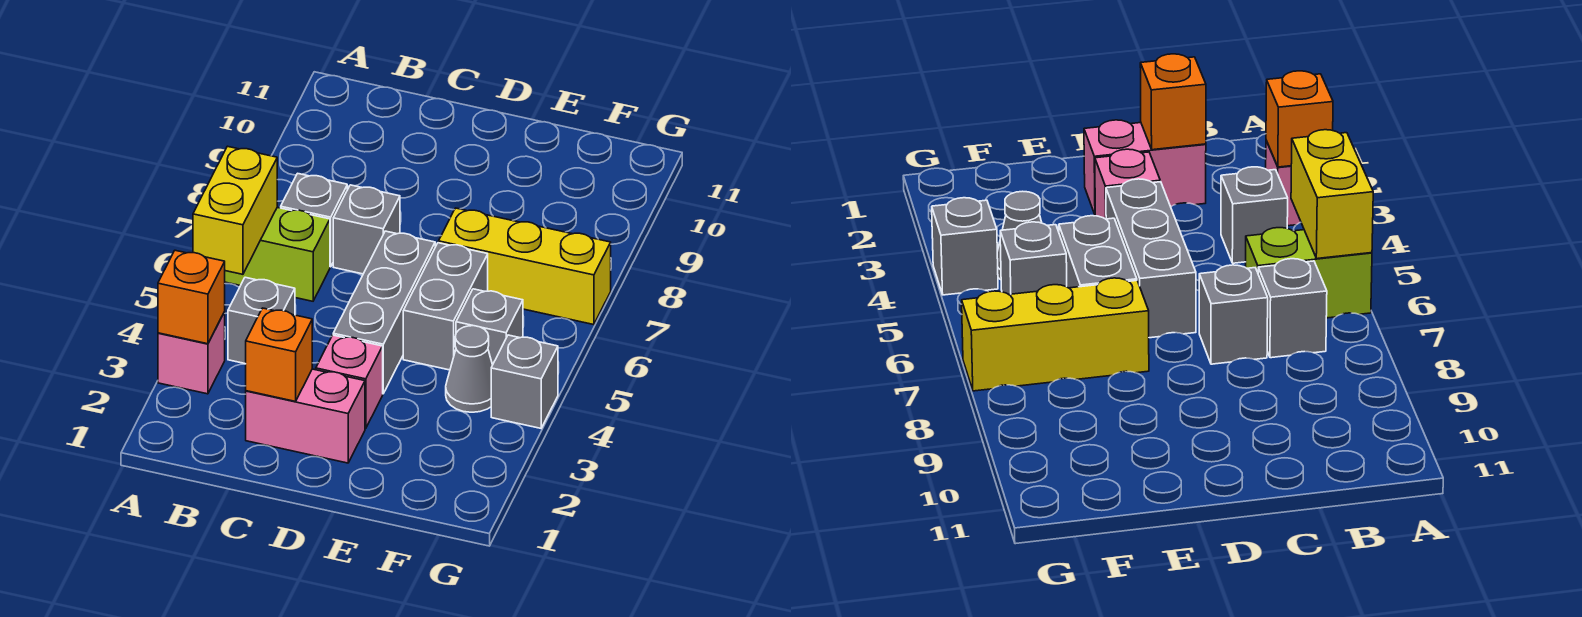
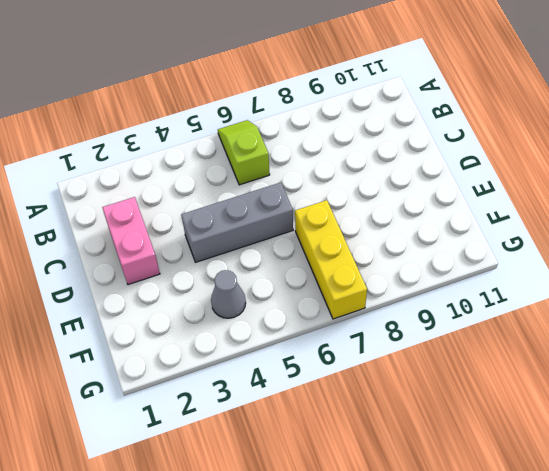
lime 1x2 slope [218,120,270,185] -> lime 1x2 brick [225,207,330,301]
none -> pink 1x1 brick [158,312,225,394]
none -> grey 1x1 brick [228,277,295,364]
none -> grey 1x1 brick [281,173,347,267]

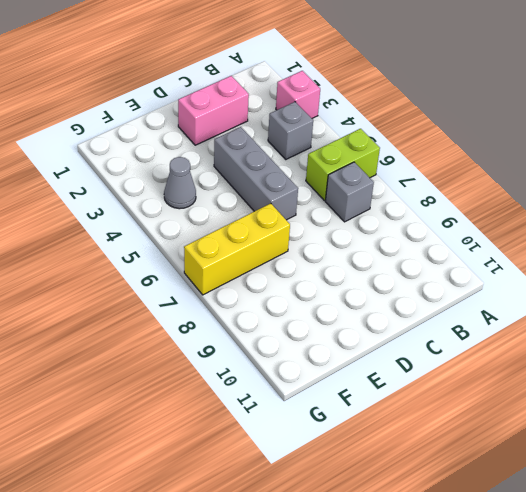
none -> grey 1x1 brick [333,185,400,274]
none -> pink 1x1 brick [316,335,383,429]
none -> grey 1x2 brick [403,243,488,370]

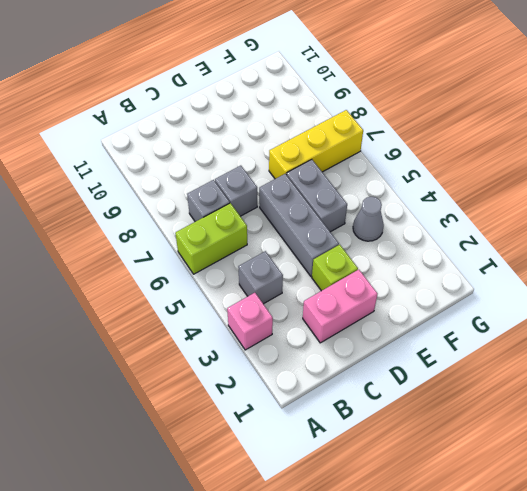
lime 1x1 brick [312,245,358,291] -> pink 1x1 brick [316,335,383,429]
none -> grey 1x1 brick [456,289,523,365]
none -> grey 1x1 brick [491,335,558,428]
none -> orange 1x1 brick [158,250,225,344]

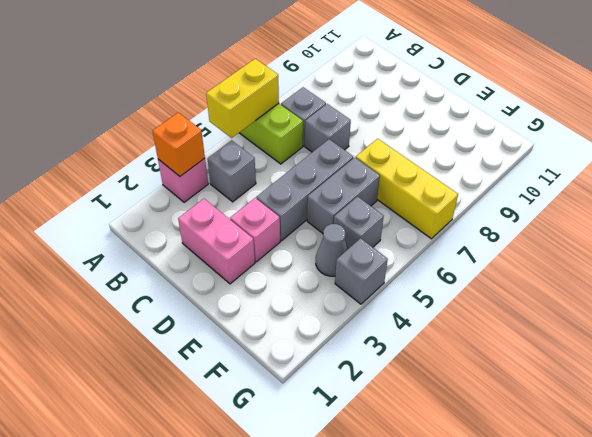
none -> orange 1x1 brick [246,308,312,401]

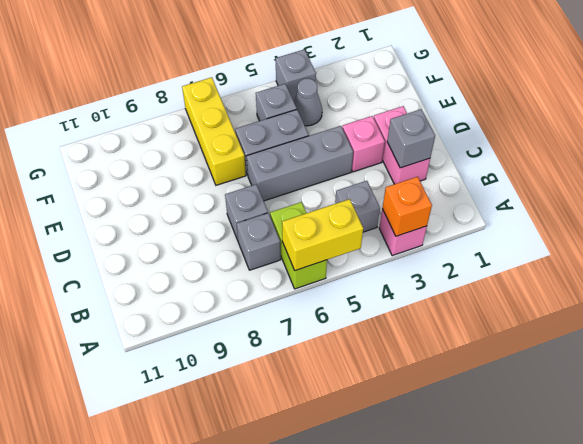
grey 1x1 brick [387,109,435,168] -> orange 1x1 brick [246,308,312,401]

